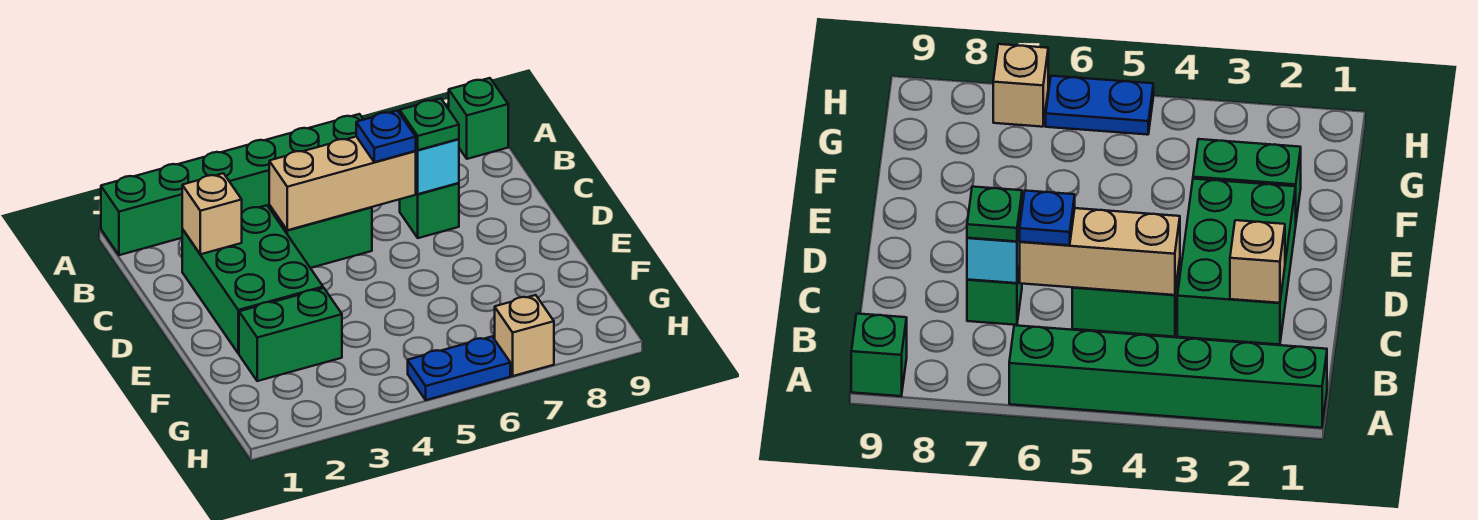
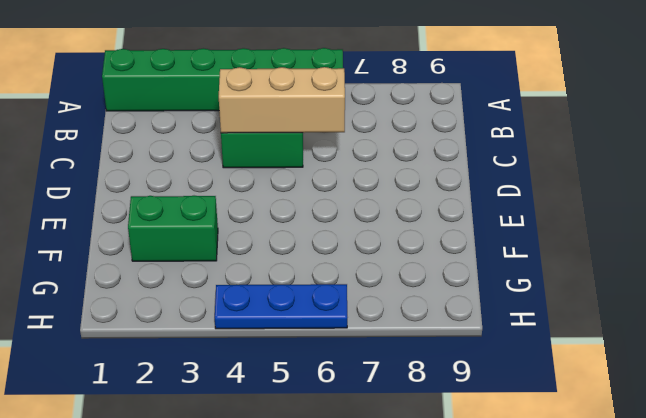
blue 1x3 plate [215,284,347,329] -> blue 1x2 plate [408,337,510,400]
none -> green 1x1 brick [449,78,508,159]
none -> green 2x3 brick [182,205,323,353]
none -> green 1x1 brick [400,183,459,238]

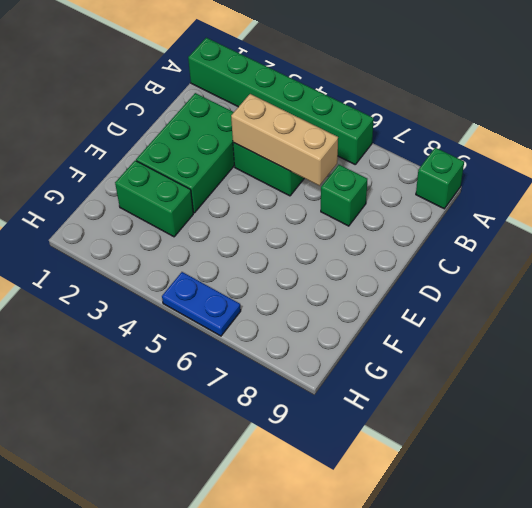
none -> tan 1x1 brick [495,295,554,376]
none -> tan 1x1 brick [182,173,242,254]
none -> cyan 1x1 brick [416,139,459,194]

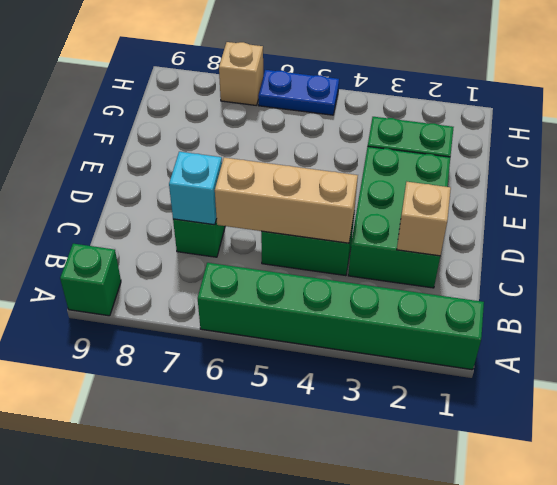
none -> blue 1x1 plate [356,111,416,162]
none -> green 1x1 plate [400,99,459,150]

